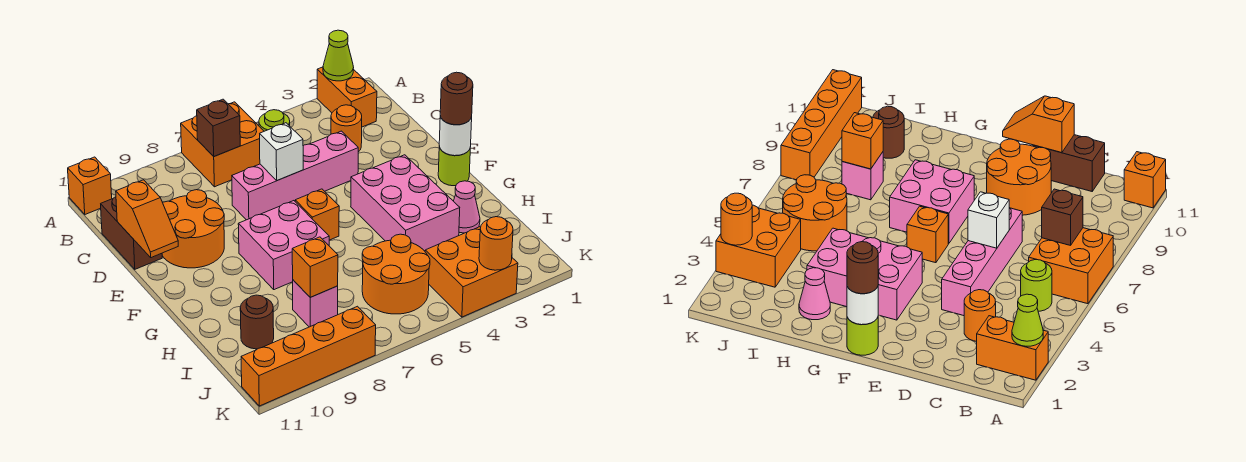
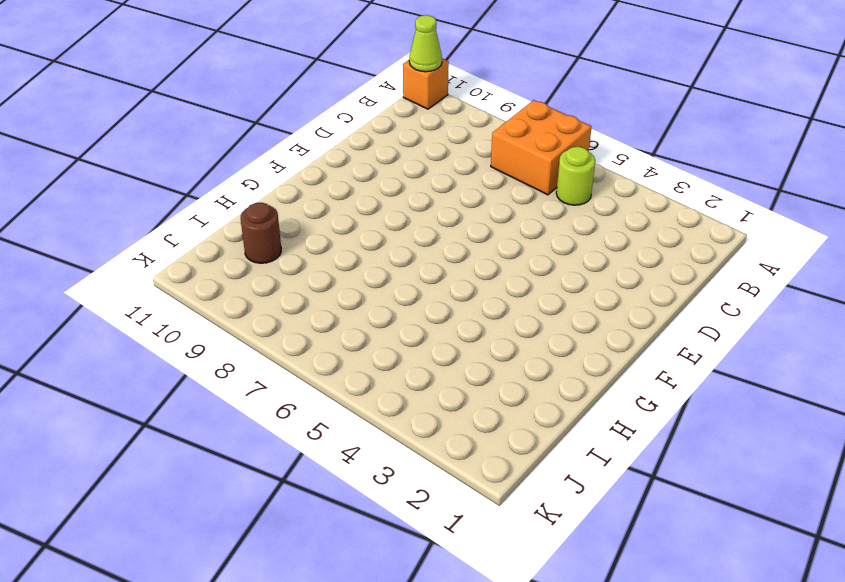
lime 1x1 cone [409,15,442,72] -> lime 1x1 cone moved to [323,30,354,81]
none -> orange 1x2 brick [317,67,377,127]
none -> orange 1x1 round brick [331,105,362,152]
none -> brown 1x2 brick [101,197,162,269]

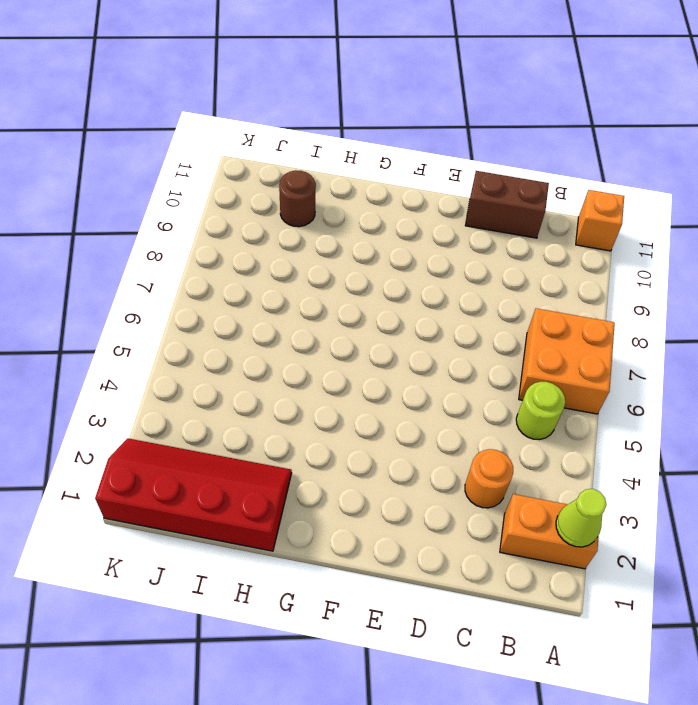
red 2x4 slope [95,438,292,551] -> pink 1x1 cone [454,181,480,233]
none -> pink 1x4 brick [232,131,358,220]
none -> orange 2x2 round brick [162,190,224,268]
none -> lime 1x1 round brick [438,146,470,186]

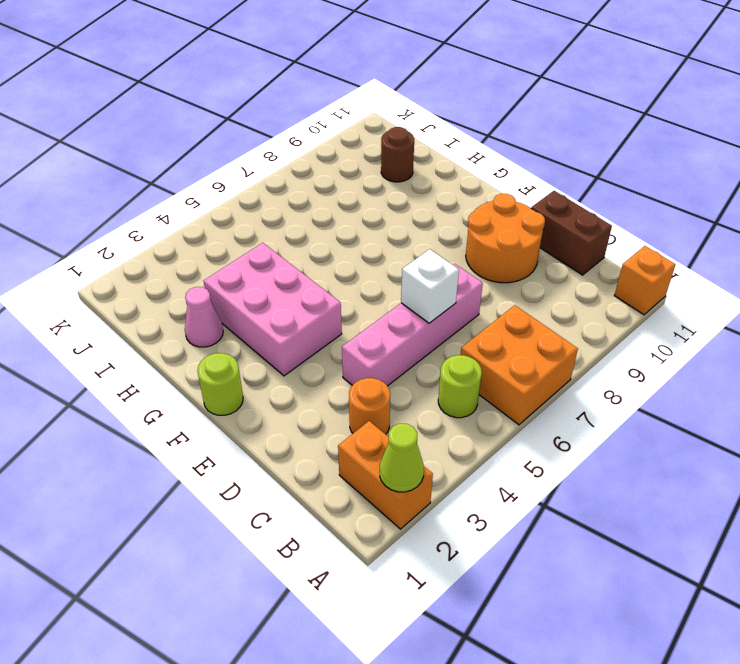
none -> orange 1x1 brick [295,189,339,240]
none -> pink 2x2 brick [238,201,329,290]
none -> orange 2x2 round brick [362,234,430,314]

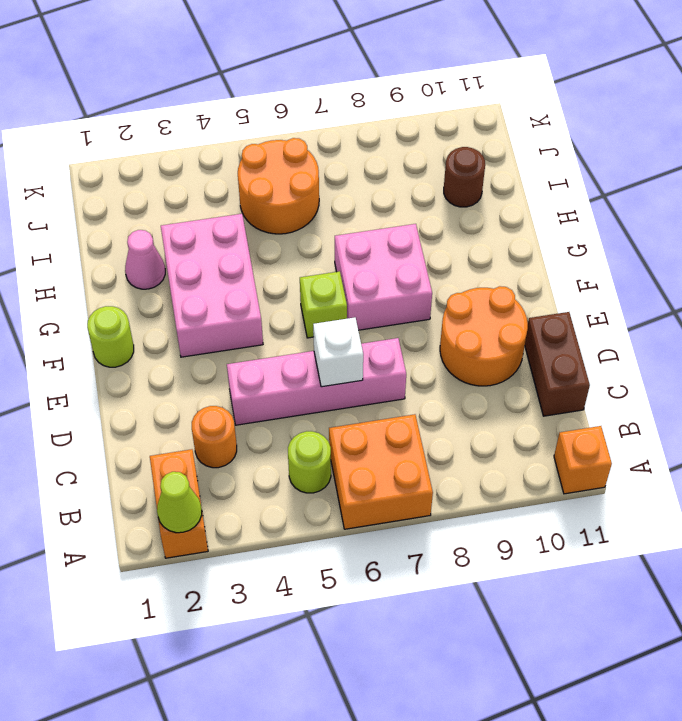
lime 1x1 brick [300,271,347,338] -> orange 1x1 brick [295,189,339,240]
none -> pink 1x1 brick [293,280,338,327]
none -> orange 2x2 brick [425,227,518,317]
none -> orange 1x4 brick [241,306,376,406]

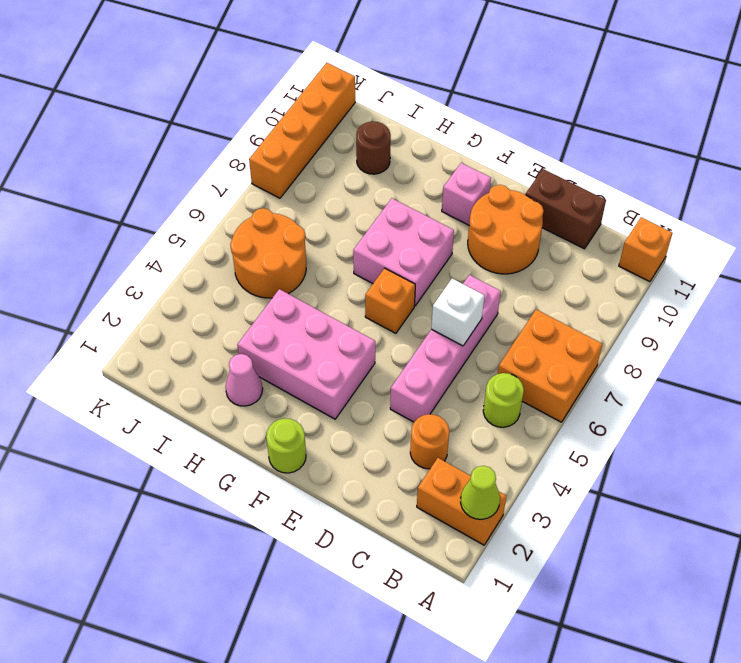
pink 1x1 brick [442,163,491,225] -> pink 1x1 brick moved to [293,280,338,327]
none -> orange 2x2 brick [425,227,518,317]
none -> brown 1x1 brick [197,99,240,156]
none -> orange 1x2 slope [116,180,178,258]

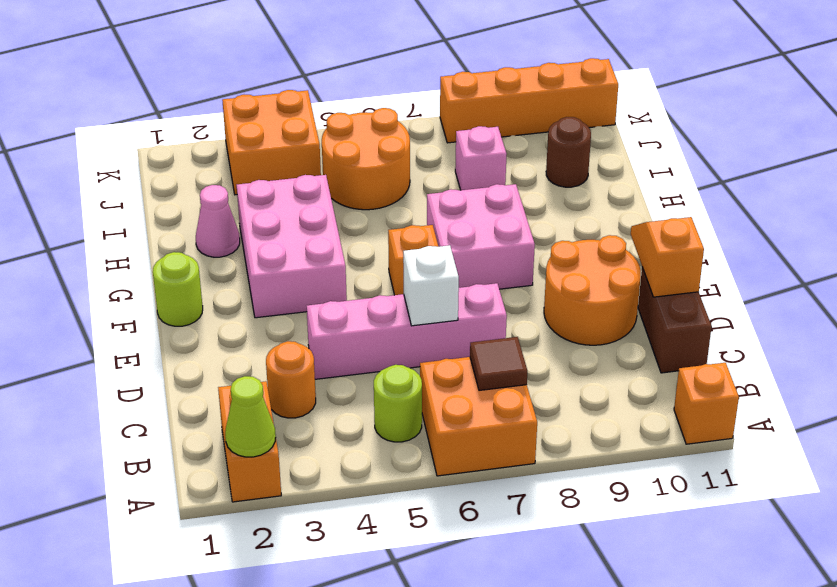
brown 1x1 tile [470,337,527,390] -> brown 1x1 brick [197,99,240,156]
none -> white 1x1 round brick [439,116,472,156]
none -> orange 1x1 brick [292,237,338,297]
none -> orange 1x1 round brick [479,217,513,270]

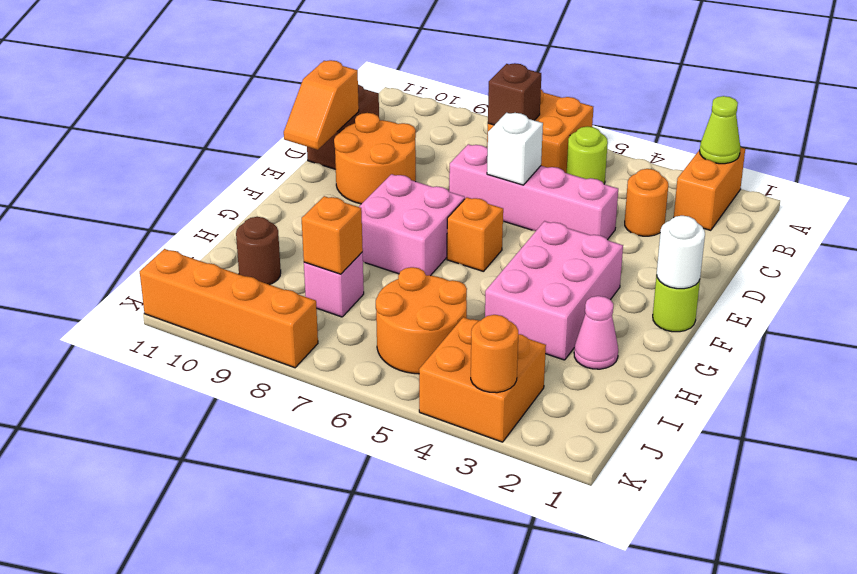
none -> orange 1x1 brick [68,157,112,214]
none -> brown 1x1 round brick [440,72,473,125]

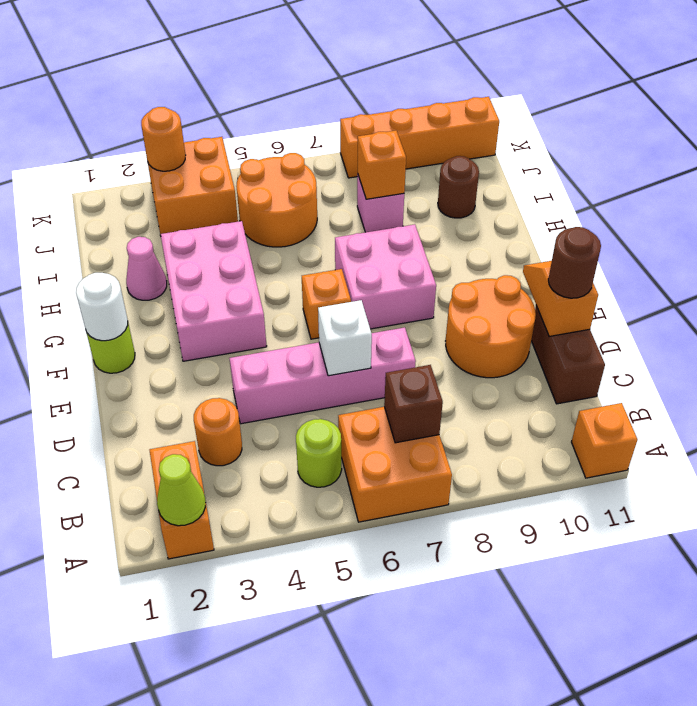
brown 1x1 round brick [548,227,601,298] -> brown 1x1 round brick moved to [440,72,473,125]

